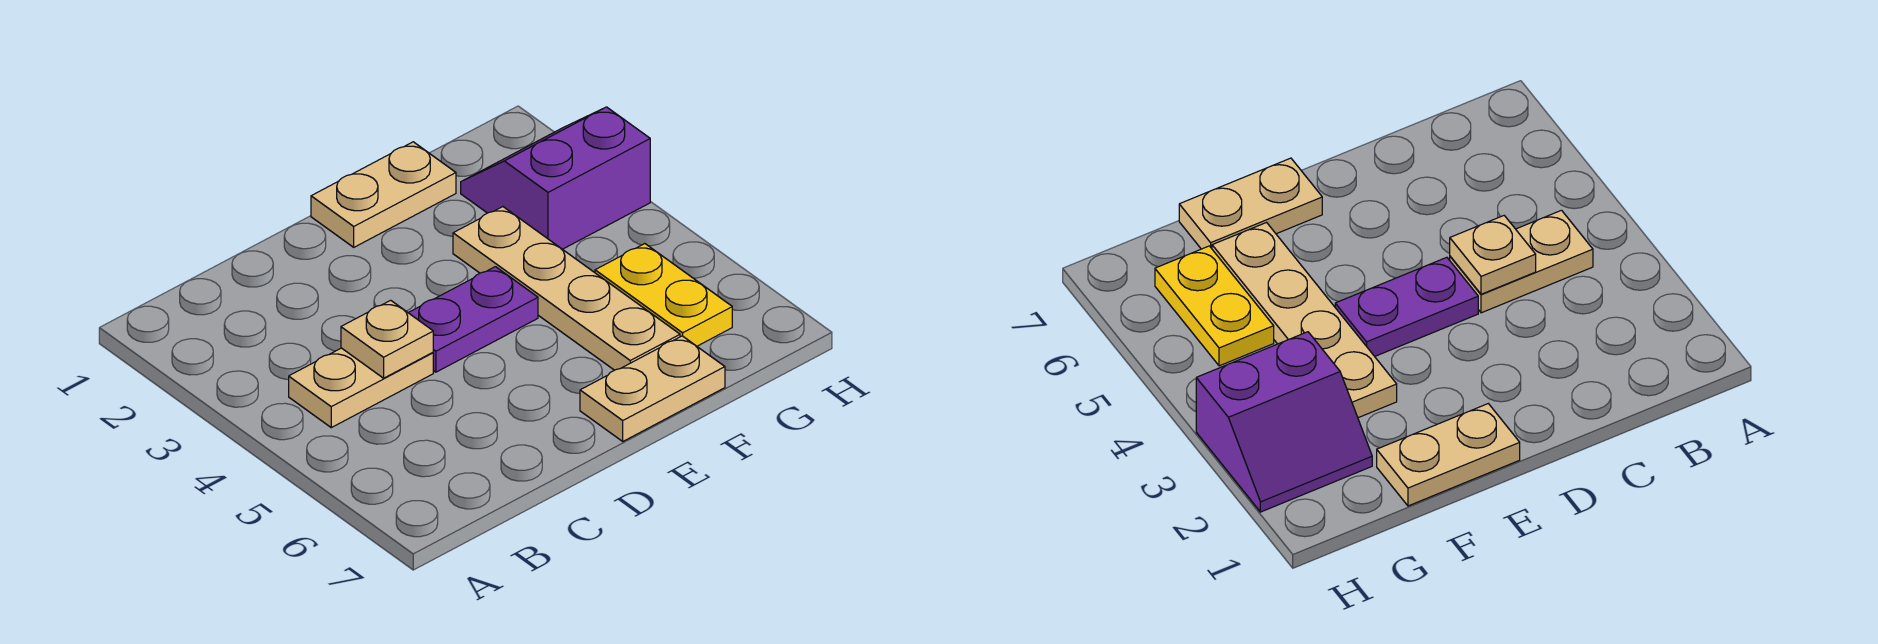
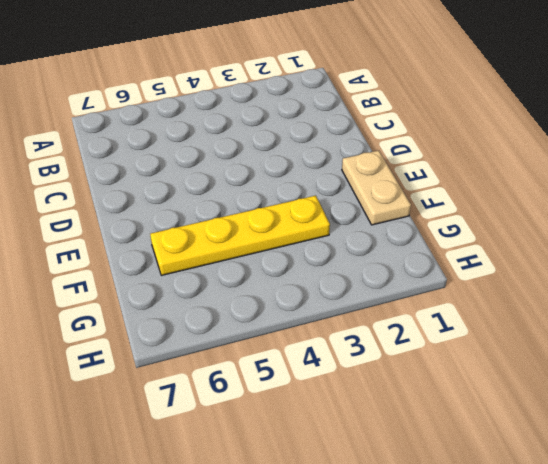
yellow 1x4 plate [150,196,330,275] -> tan 1x4 plate [453,207,680,370]
none -> tan 1x2 plate [289,348,433,428]
none -> purple 1x2 plate [409,267,538,372]

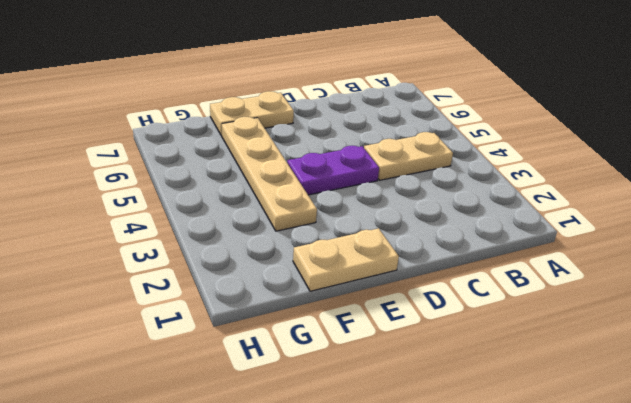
none -> purple 2x2 slope [461,107,650,249]
none -> yellow 1x2 plate [595,244,732,346]

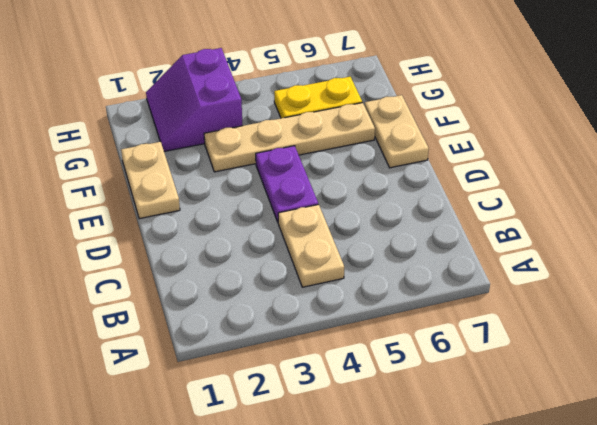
none -> tan 1x1 plate [341,300,433,378]

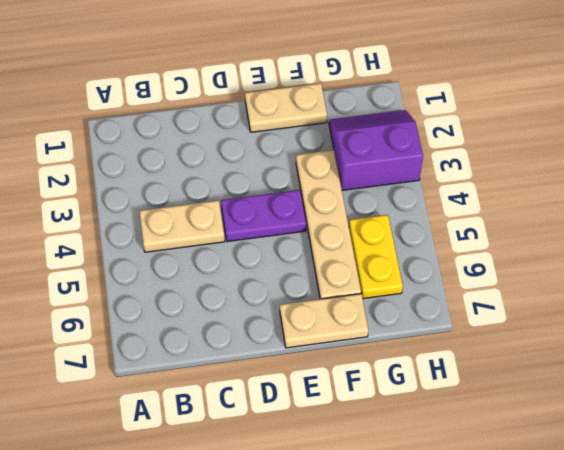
none -> tan 1x1 plate [341,300,433,378]

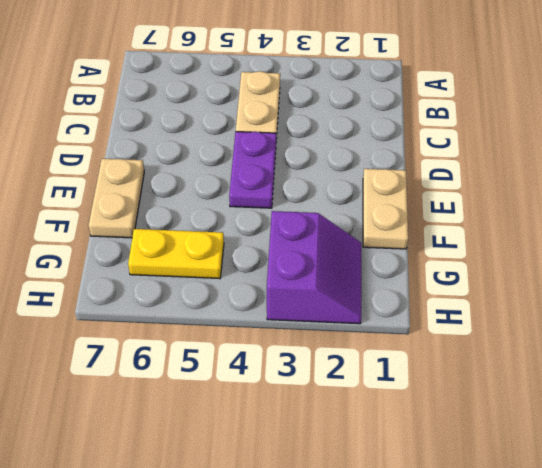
none -> tan 1x4 plate [453,207,680,370]
none -> tan 1x1 plate [341,300,433,378]

